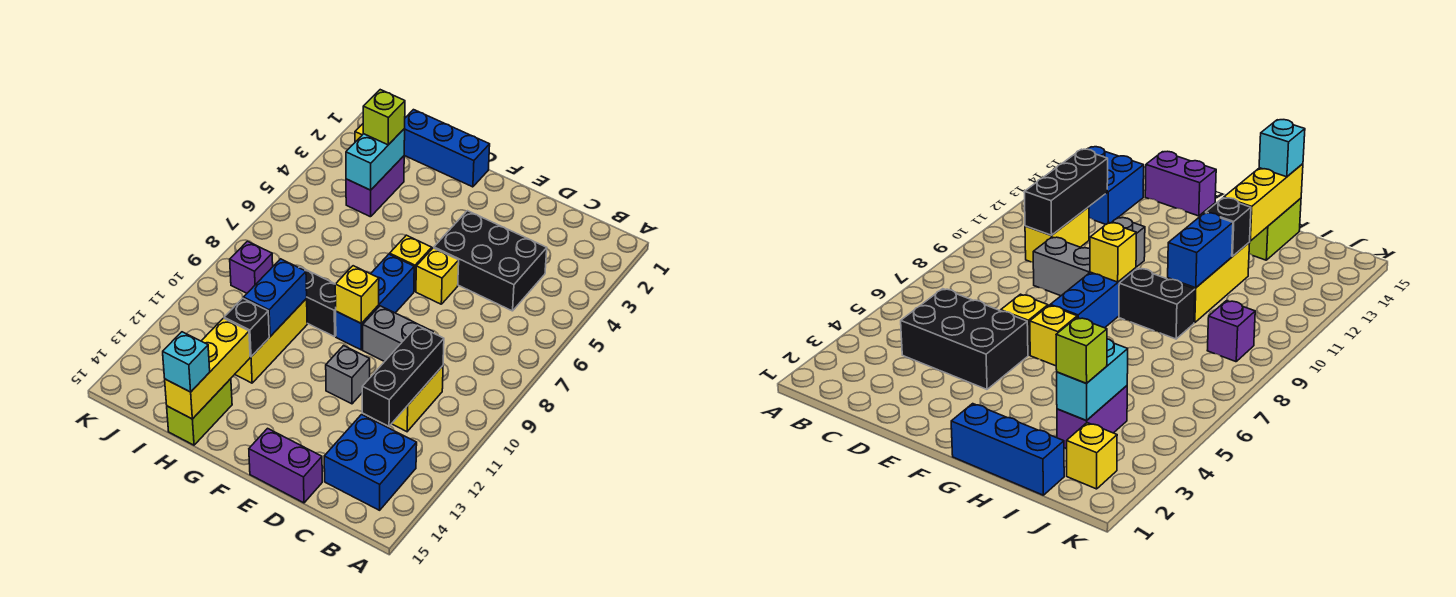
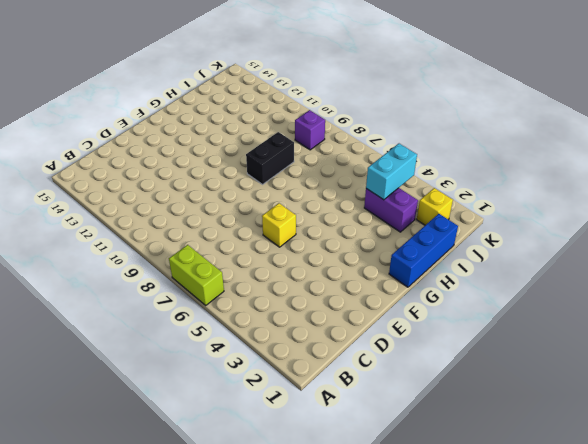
lime 1x2 brick [169,245,224,305] -> lime 1x2 brick moved to [167,379,232,445]
cyan 1x2 brick [366,144,417,200] -> cyan 1x2 brick turned to [346,128,405,190]
none -> blue 2x2 brick [324,415,417,510]
none -> black 2x3 brick [434,211,547,311]
none -> yellow 1x2 brick [392,366,443,432]

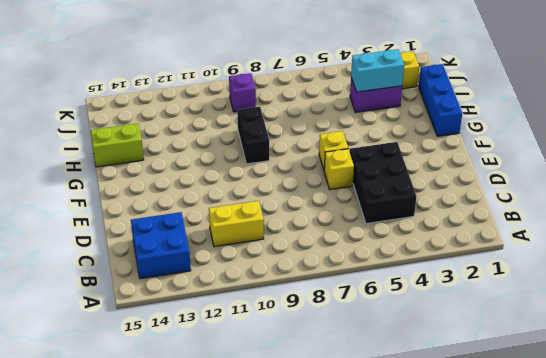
none -> grey 1x2 brick [363,306,433,362]
none -> purple 1x2 brick [249,428,322,503]
none -> grey 1x1 brick [326,346,370,404]

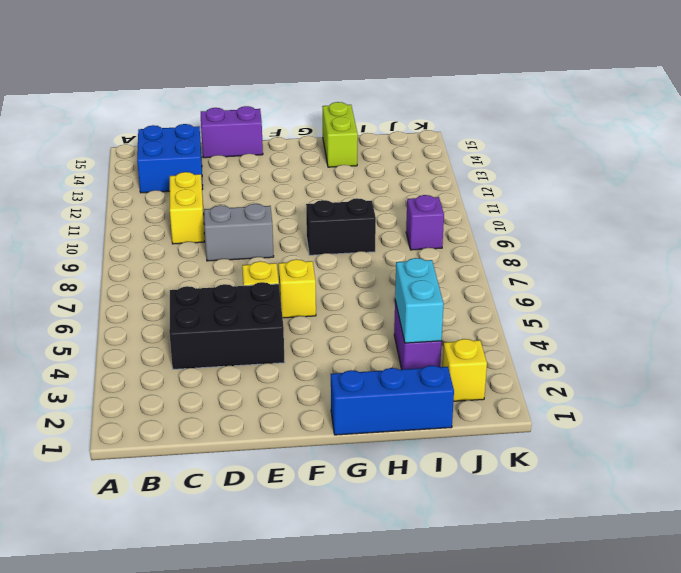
none -> grey 1x1 brick [326,346,370,404]
none -> blue 1x3 brick [336,254,414,350]
none -> yellow 1x3 brick [235,299,307,383]

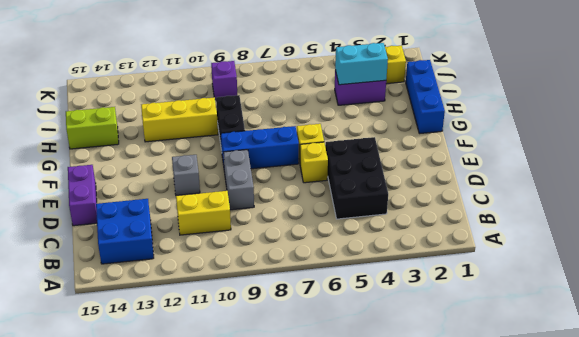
none -> black 1x3 brick [362,325,444,426]
none -> yellow 1x1 brick [335,266,379,323]
none -> blue 1x2 brick [244,259,307,336]

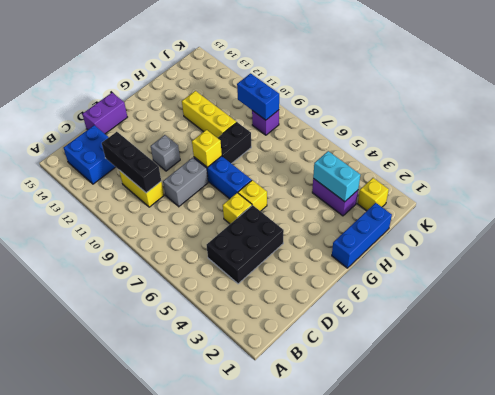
blue 1x2 brick [237,73,279,120] -> blue 1x2 brick moved to [244,259,307,336]
none -> lime 1x2 brick [167,379,232,445]
none -> black 1x1 brick [224,298,269,357]
none -> yellow 1x3 brick [165,318,250,419]

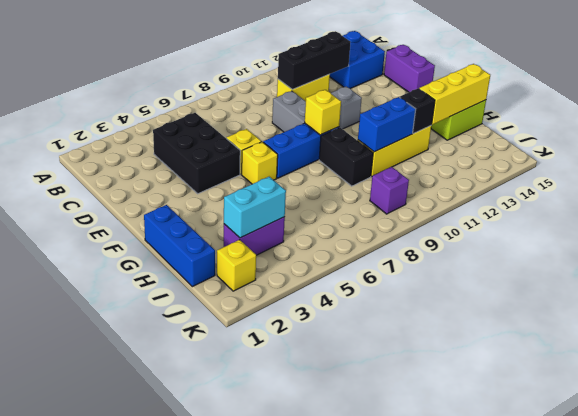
none -> cyan 1x1 brick [163,332,210,392]
none -> lime 1x1 brick [363,90,405,145]

